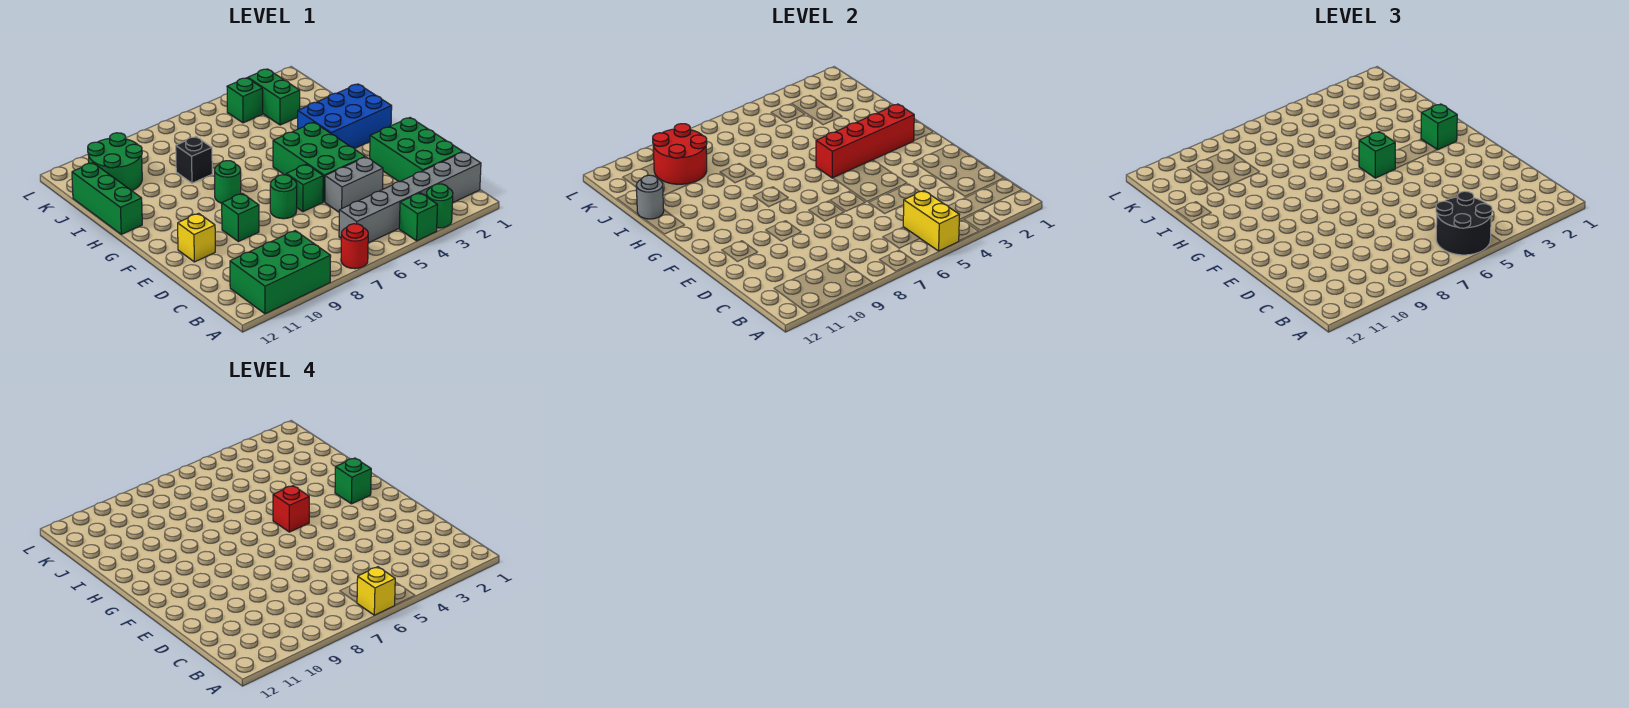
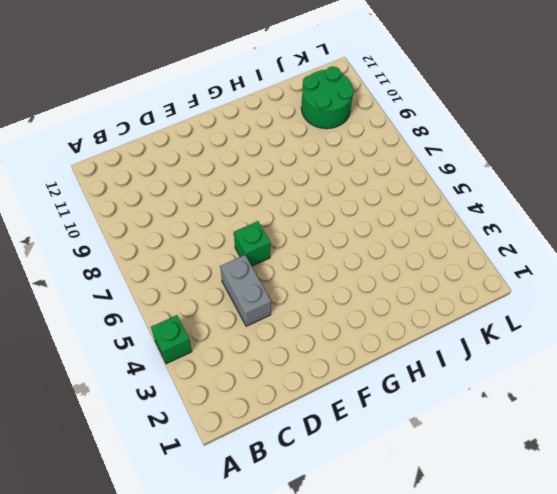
none -> green 1x1 round brick [426,184,453,228]
none -> red 1x1 round brick [341,224,368,269]
none -> green 2x3 brick [230,231,331,314]

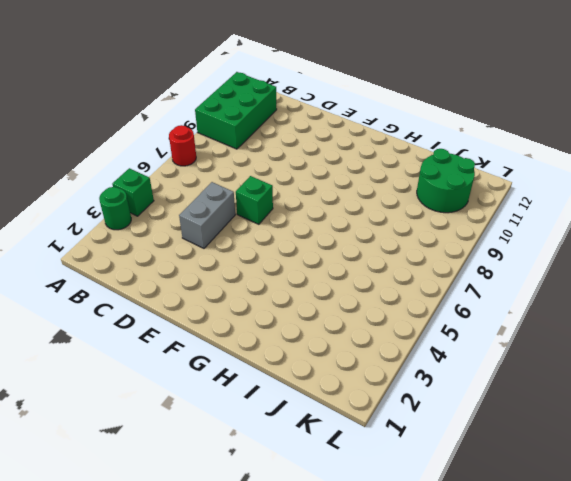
none -> grey 1x6 brick [339,152,481,243]
none -> green 2x3 brick [370,118,463,182]
none -> green 2x3 brick [273,122,365,202]

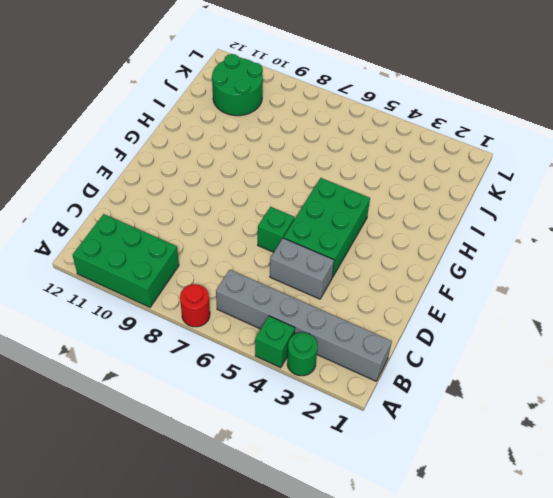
none -> green 2x3 brick [370,118,463,182]
none -> green 1x1 round brick [270,175,297,219]
none -> green 1x1 brick [222,193,259,242]

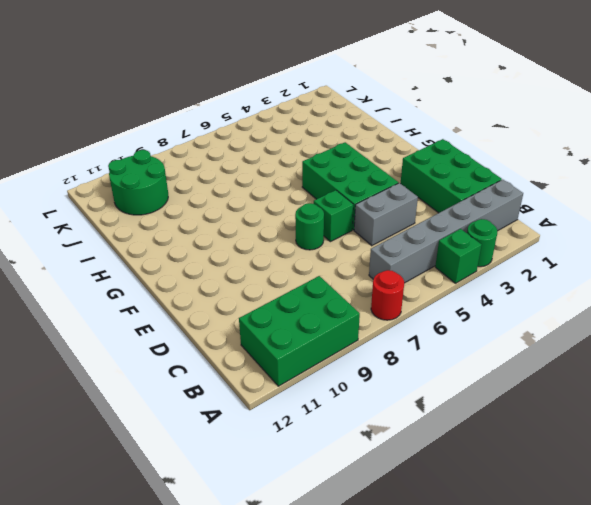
none -> green 1x1 brick [222,193,259,242]
none -> yellow 1x1 brick [178,213,215,262]
none -> blue 2x3 brick [298,84,392,149]

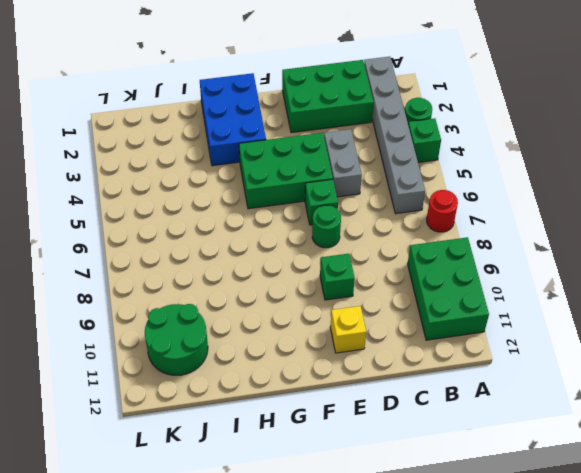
none -> green 1x1 round brick [215,161,241,203]
none -> green 1x3 brick [72,163,142,234]
none -> black 1x1 brick [176,137,212,183]

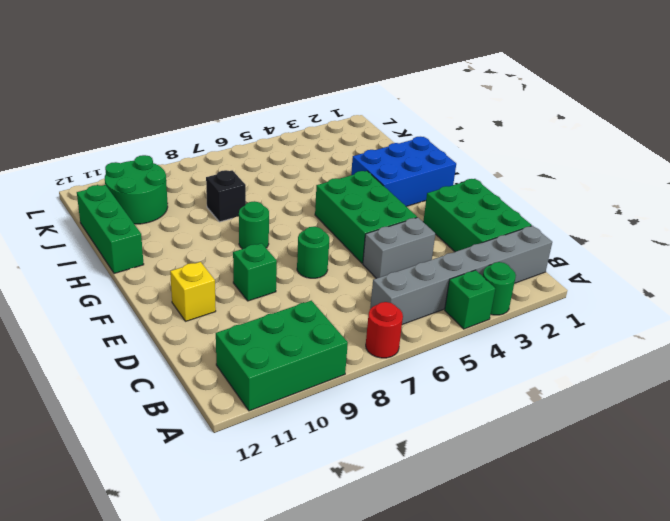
none -> green 1x1 brick [286,164,323,212]
none -> green 1x2 brick [248,69,300,125]
none -> green 1x1 brick [227,78,263,123]

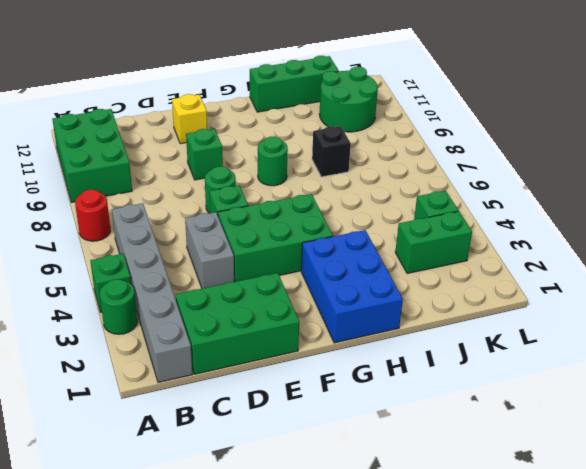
none -> yellow 1x2 brick [903,191,959,251]
none -> red 1x4 brick [816,104,914,178]
none -> grey 1x1 round brick [636,175,664,219]

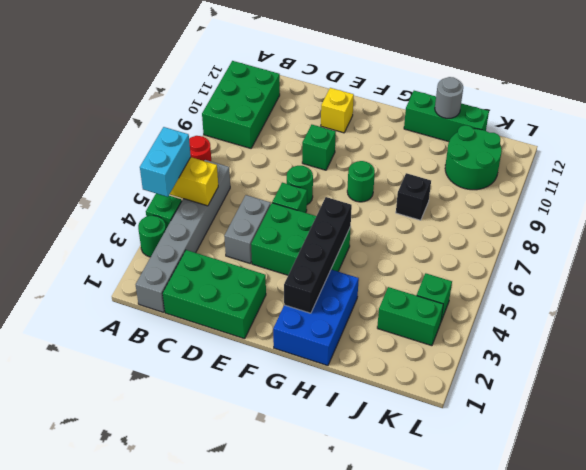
cyan 1x2 brick [140,127,191,197] -> black 2x2 round brick [1436,191,1492,255]
black 1x4 brick [284,197,352,313] -> red 1x4 brick [816,104,914,178]
none -> red 2x2 round brick [653,124,707,184]
none -> green 1x1 brick [1421,104,1457,150]
none -> green 1x1 brick [1359,132,1395,178]

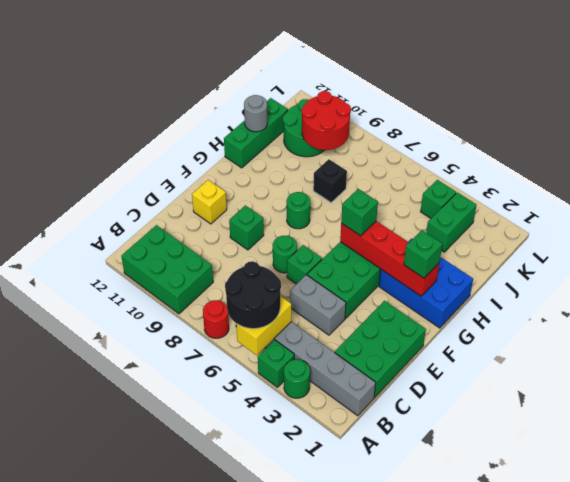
none -> yellow 1x1 brick [357,567,395,615]
none -> green 1x1 brick [335,458,371,504]
none -> red 1x1 brick [273,486,309,532]

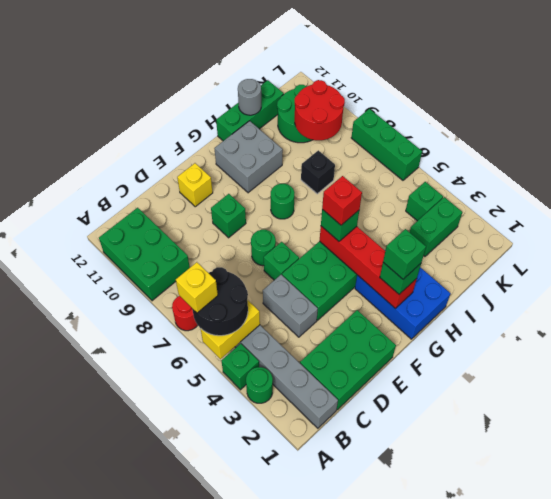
grey 2x2 brick [214,121,283,193] -> none
green 1x3 brick [351,109,422,180] -> none

